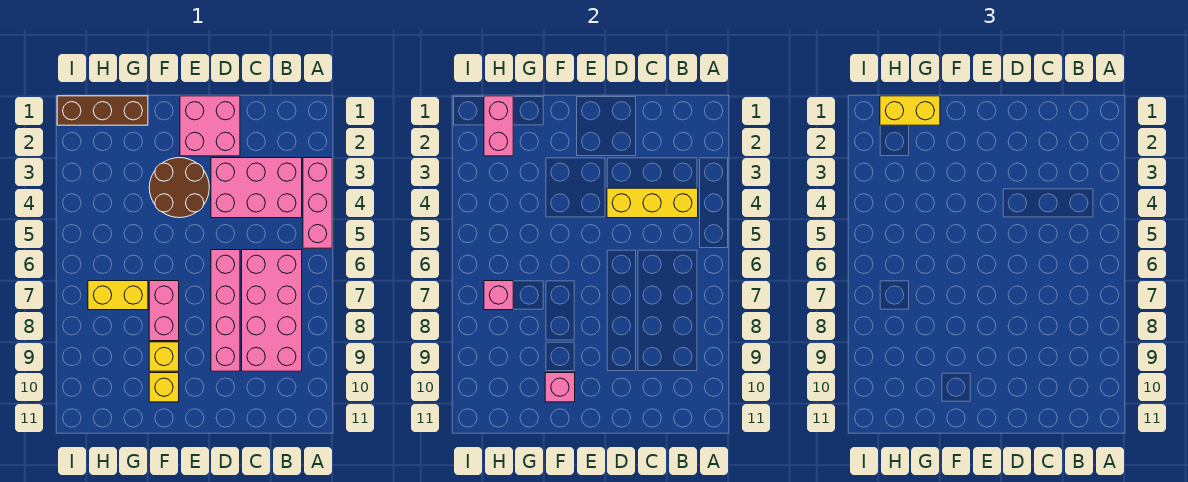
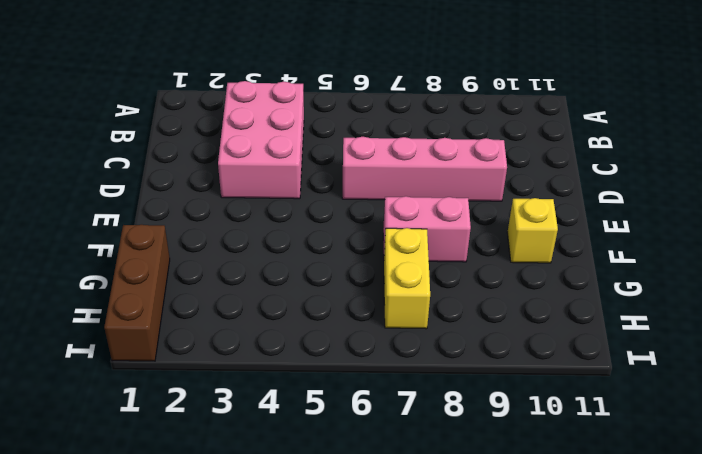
none -> pink 1x3 brick [303,158,332,248]
none -> pink 2x4 brick [242,250,302,371]
none -> pink 2x2 brick [180,96,240,156]

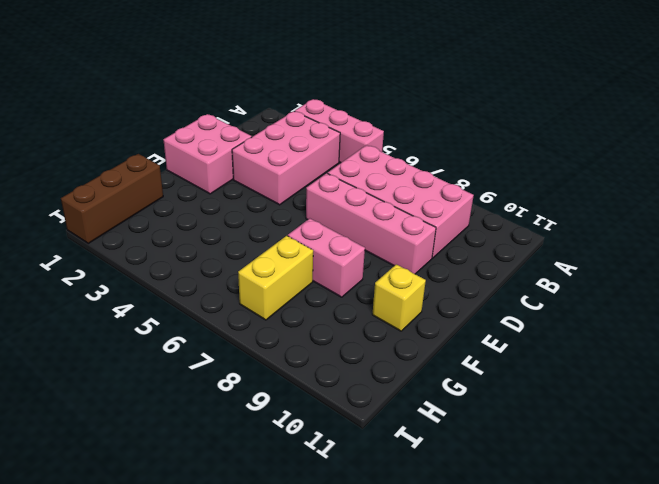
none -> brown 2x2 round brick [149,158,209,218]
none -> yellow 1x1 brick [149,342,179,371]
none -> yellow 1x3 brick [607,188,698,218]

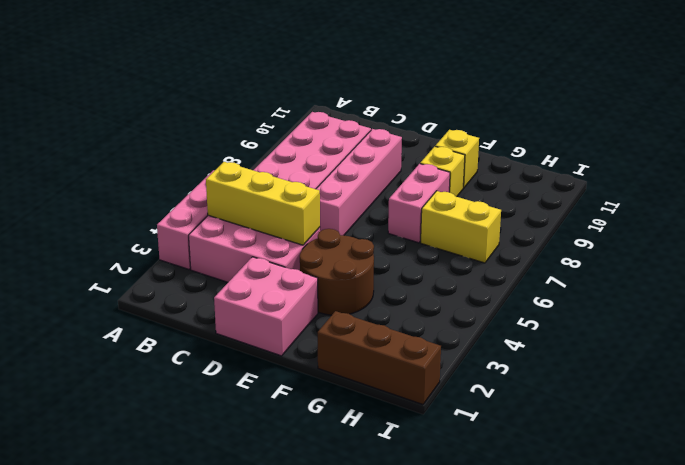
none -> pink 1x1 brick [545,373,575,402]
none -> pink 1x2 brick [484,96,513,156]
none -> pink 1x1 brick [484,281,513,310]

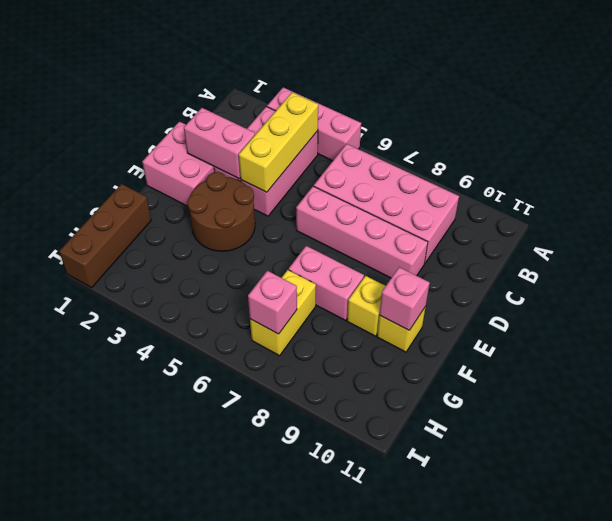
pink 1x2 brick [184,108,255,179] -> pink 1x2 brick moved to [484,96,513,156]
none -> yellow 1x2 brick [880,96,940,125]

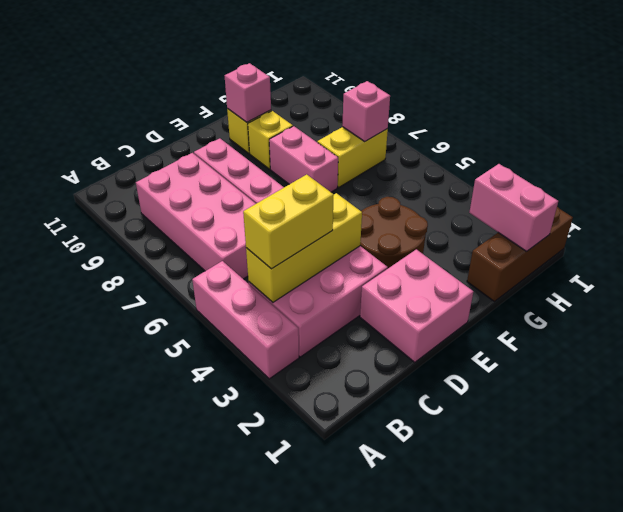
yellow 1x2 brick [243,174,334,269] -> yellow 1x2 brick moved to [880,96,940,125]

